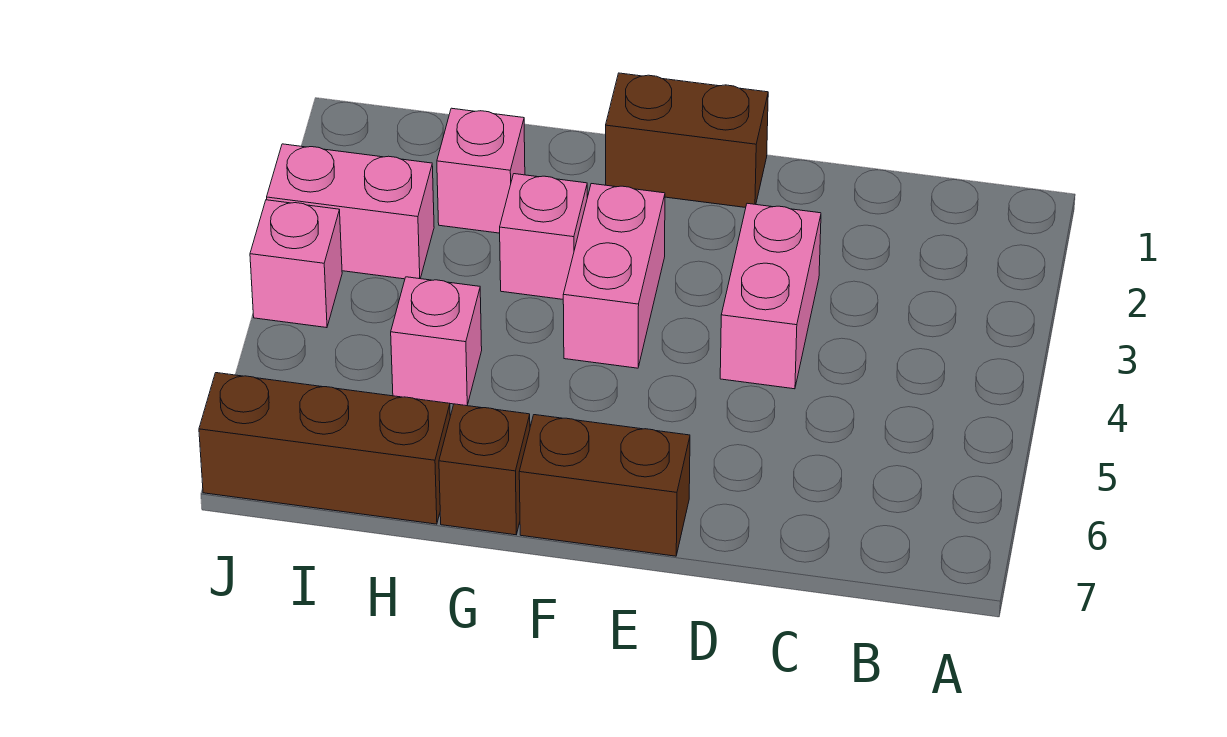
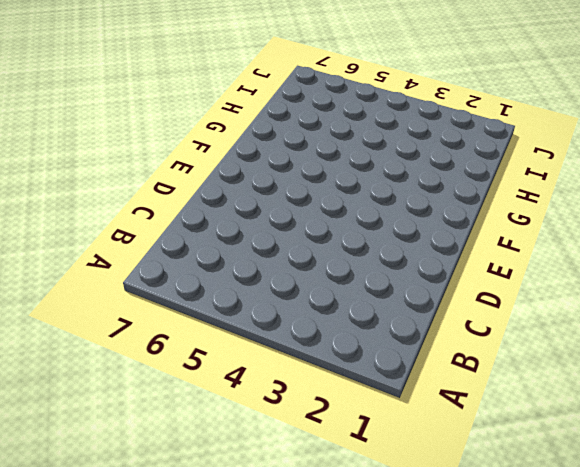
none -> pink 1x2 brick [720,203,821,389]
none -> brown 1x2 brick [606,73,768,208]

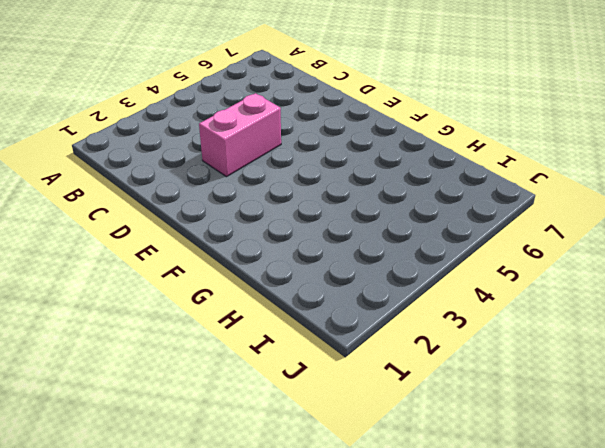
none -> brown 1x2 brick [606,73,768,208]
none -> brown 1x2 brick [519,415,690,556]

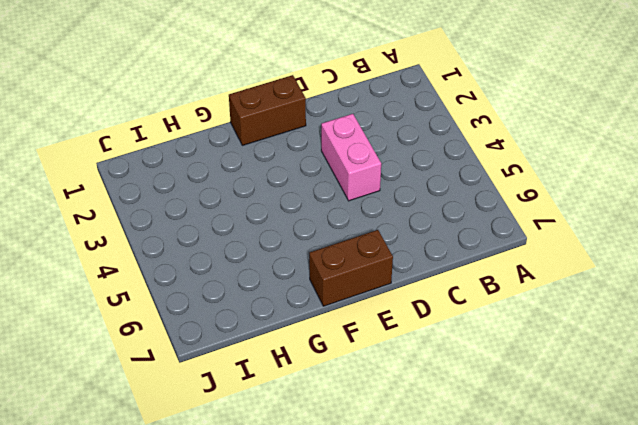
none -> pink 1x2 brick [563,184,665,368]
none -> pink 1x1 brick [500,174,587,299]

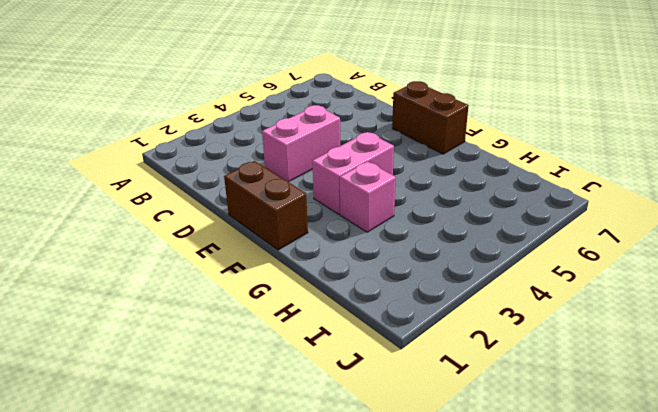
none -> brown 1x1 brick [439,404,530,535]
none -> pink 1x1 brick [437,108,525,233]

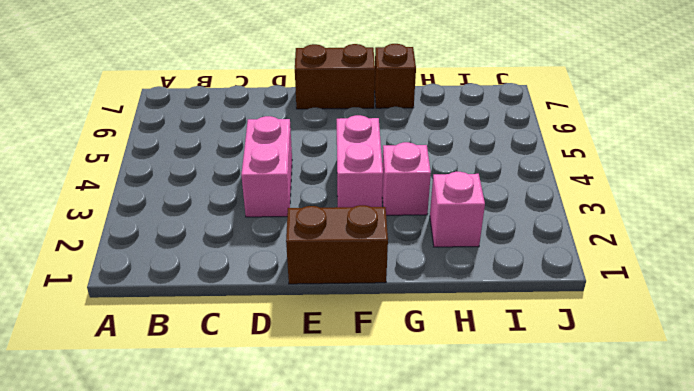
none -> pink 1x1 brick [391,277,482,406]
none -> brown 1x3 brick [199,373,450,524]

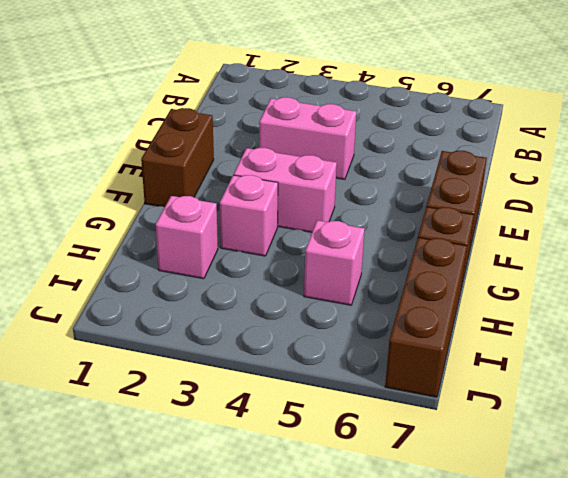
none -> pink 1x2 brick [267,144,434,279]
none -> pink 1x1 brick [250,200,342,328]

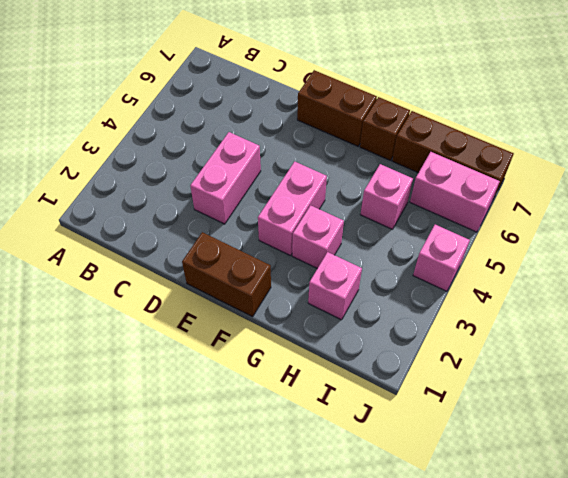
pink 1x2 brick [410,152,500,232] -> pink 1x2 brick moved to [267,144,434,279]

